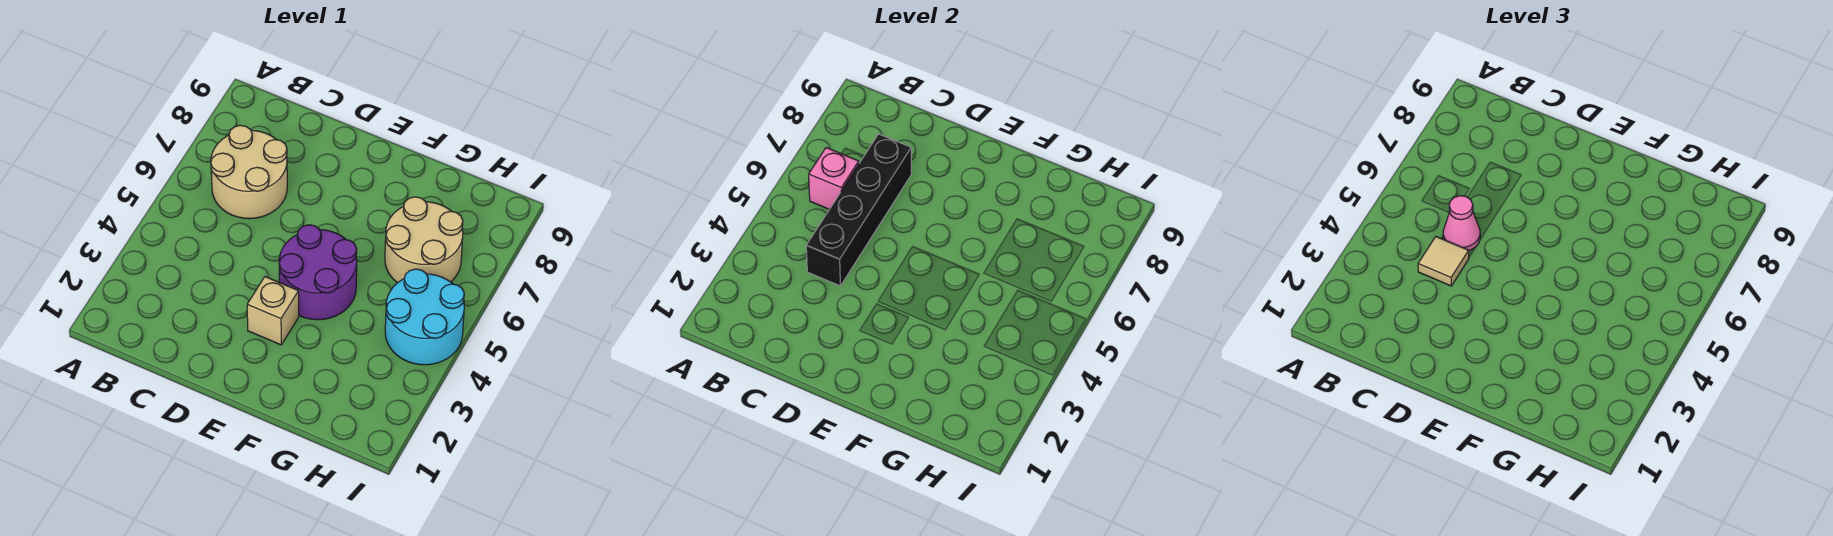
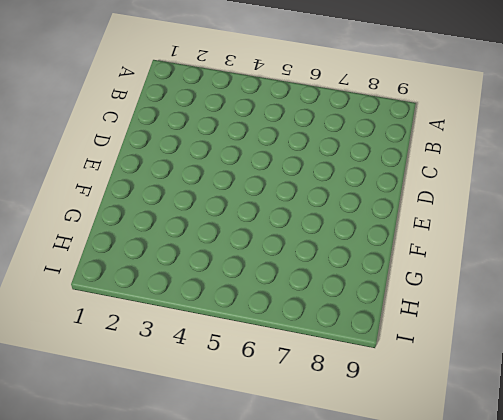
none -> tan 2x2 round brick [211,125,287,219]
none -> tan 1x1 brick [247,277,299,345]

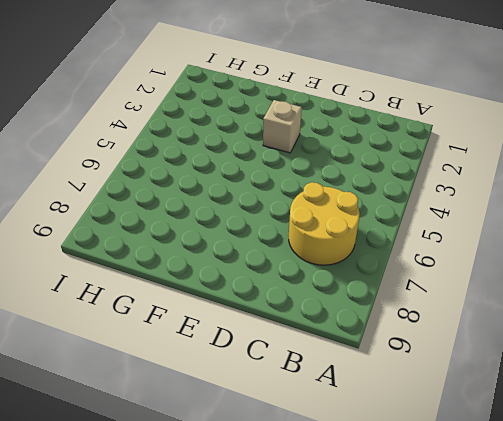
yellow 2x2 round brick [289,182,360,265] -> tan 2x2 round brick [211,125,287,219]
none -> purple 2x2 round brick [279,225,357,320]
none -> tan 2x2 round brick [385,197,463,283]

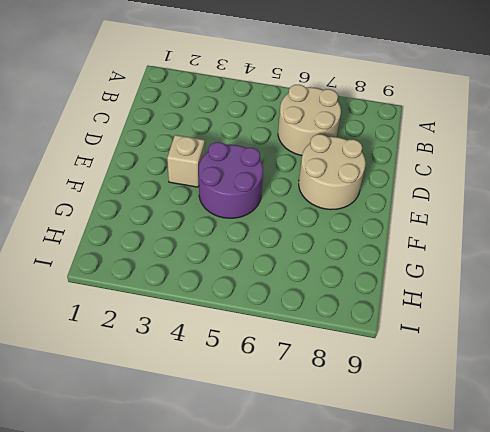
tan 2x2 round brick [299,134,366,210] -> tan 2x2 round brick moved to [385,197,463,283]
none -> cyan 2x2 round brick [385,269,464,365]
none -> pink 1x1 brick [809,148,859,209]

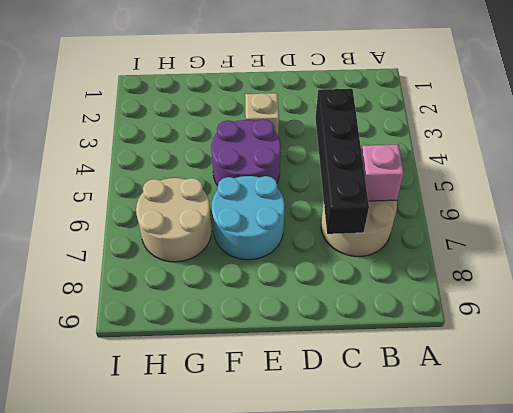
cyan 2x2 round brick [211,176,285,260] -> cyan 2x2 round brick moved to [385,269,464,365]
none -> tan 1x1 tile [1418,237,1469,286]
none -> pink 1x1 cone [1443,196,1480,251]

